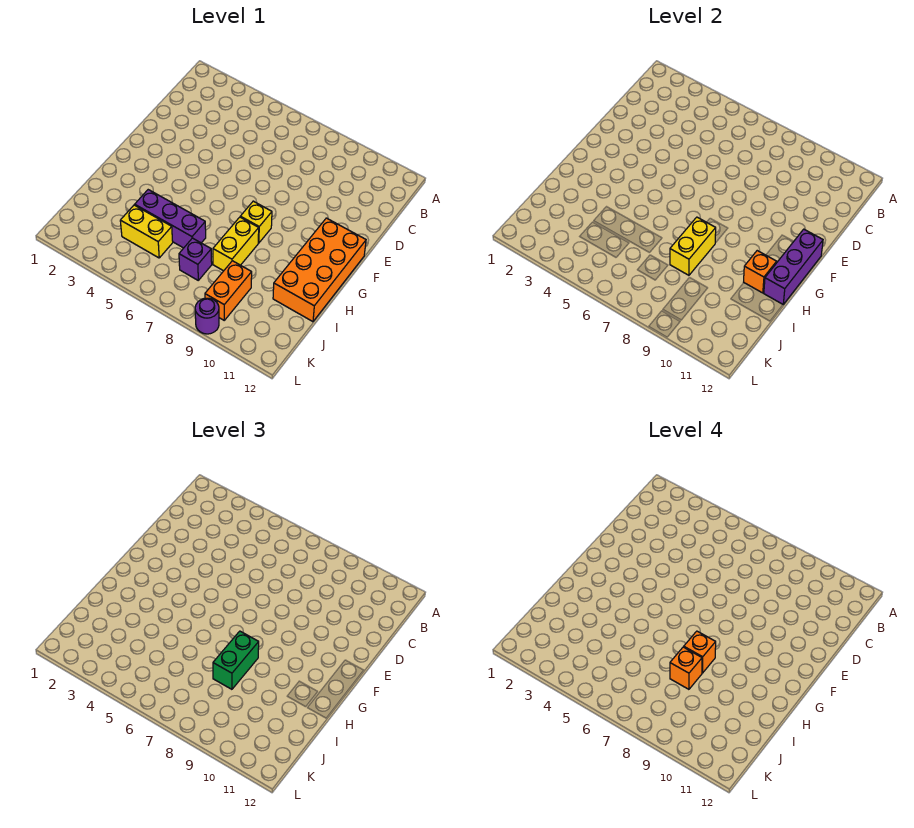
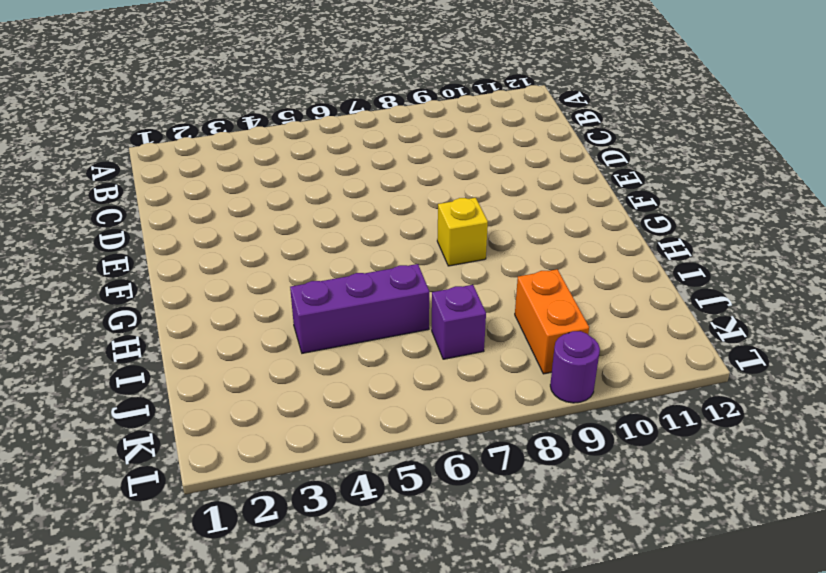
none -> orange 2x4 brick [273,218,366,322]
none -> yellow 1x2 brick [213,217,259,271]
none -> yellow 1x2 brick [120,205,173,258]

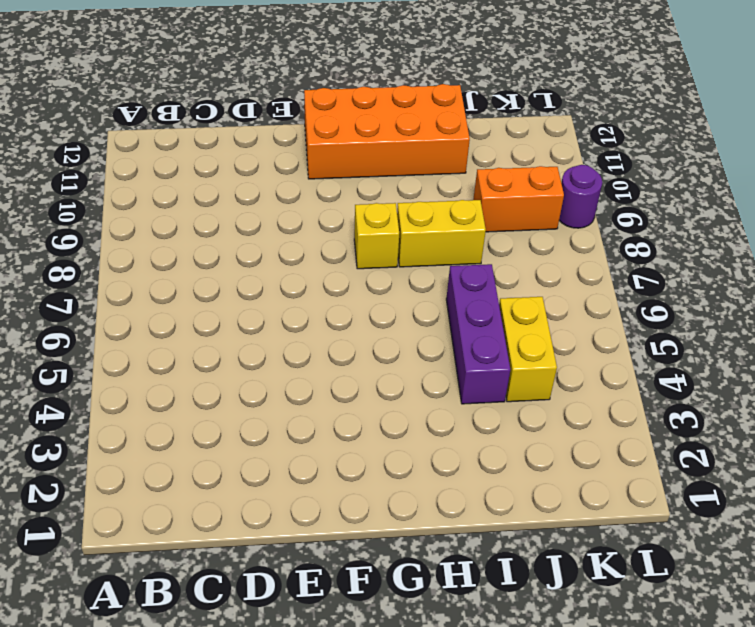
none -> purple 1x1 brick [179,238,212,280]
none -> purple 1x3 brick [764,229,823,304]
none -> yellow 1x2 brick [670,217,716,275]

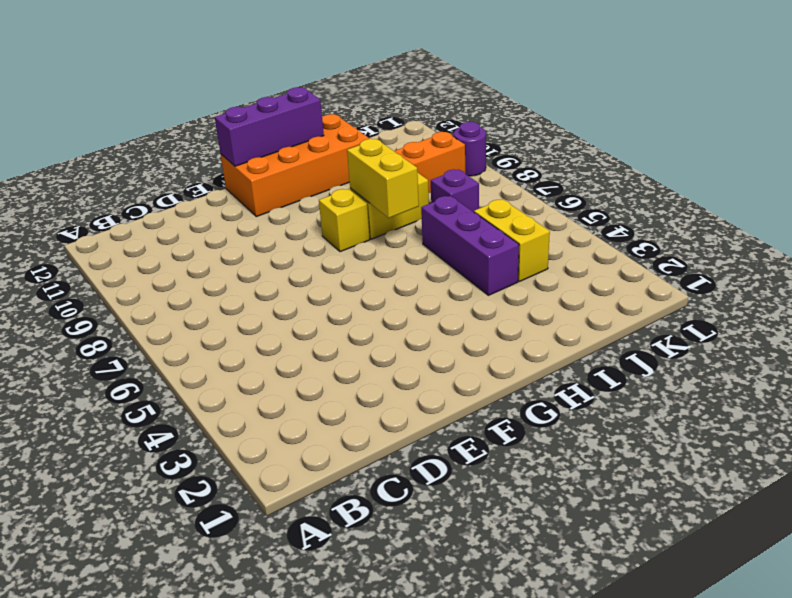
yellow 1x2 brick [347,139,419,218] -> yellow 1x2 brick turned to [670,217,716,275]
none -> orange 1x1 brick [744,251,777,293]
none -> green 1x2 brick [213,631,259,689]
none -> orange 1x1 brick [684,631,716,673]

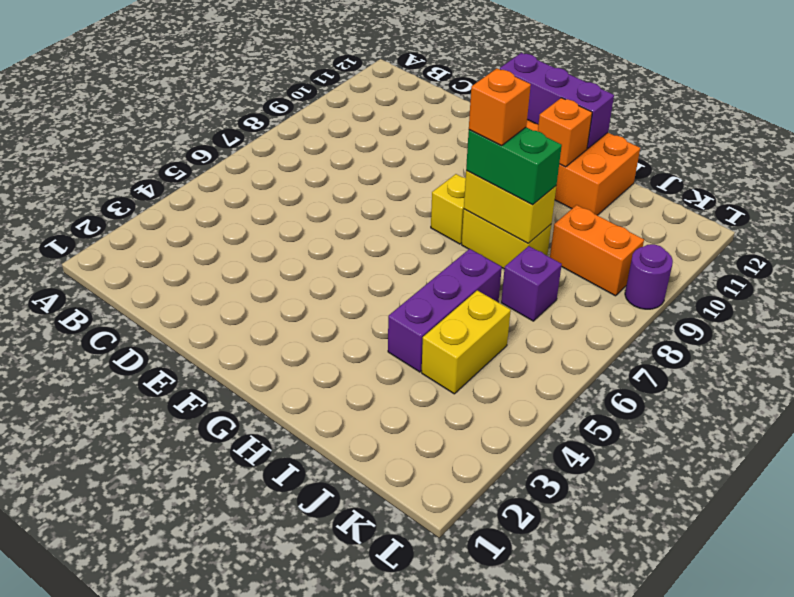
none -> orange 1x1 brick [670,647,702,689]

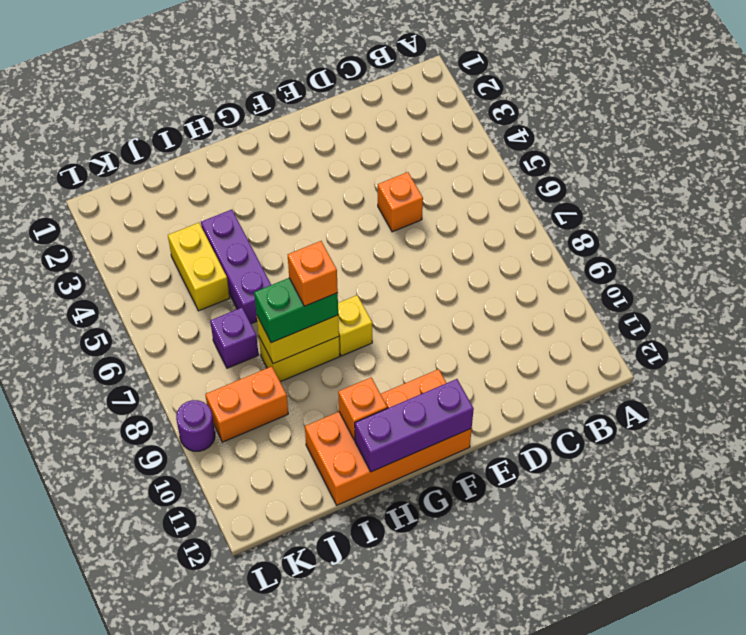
orange 1x1 brick [378,172,423,232] -> orange 1x1 brick moved to [670,647,702,689]

